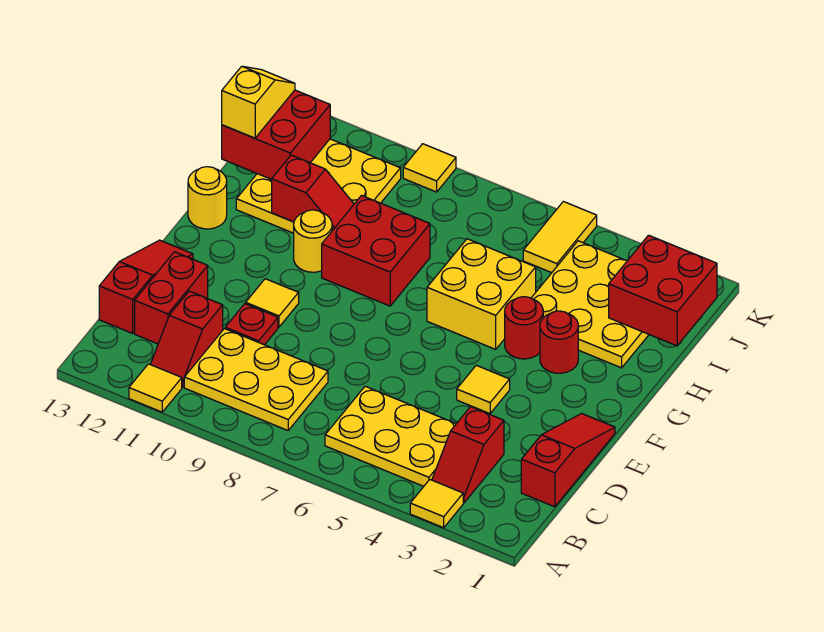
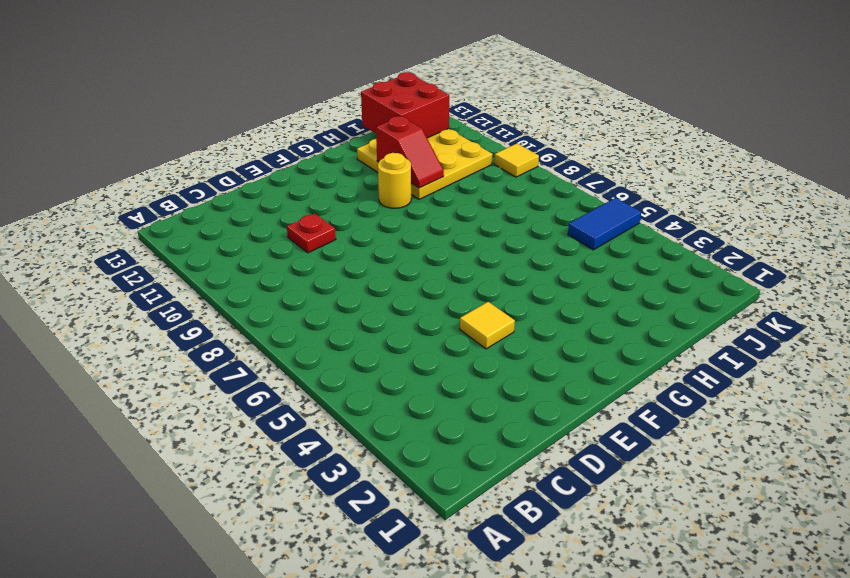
blue 1x2 tile [568,198,641,250] -> yellow 1x2 tile [523,202,597,273]
none -> yellow 1x1 tile [410,480,463,528]
none -> yellow 1x1 tile [129,364,182,412]
none -> red 1x2 slope [432,407,504,503]

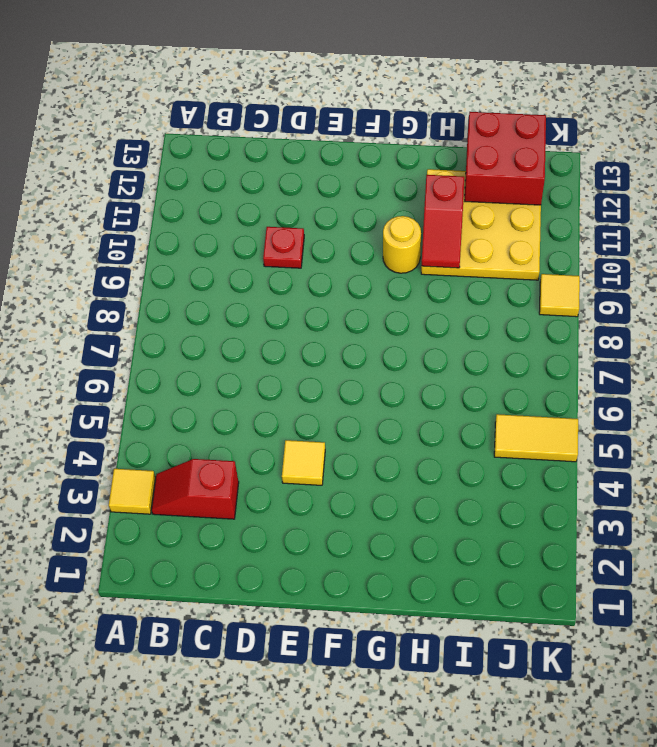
none -> yellow 1x1 tile [129,364,182,412]
none -> yellow 2x3 plate [325,386,456,486]
none -> yellow 2x3 plate [184,329,328,430]

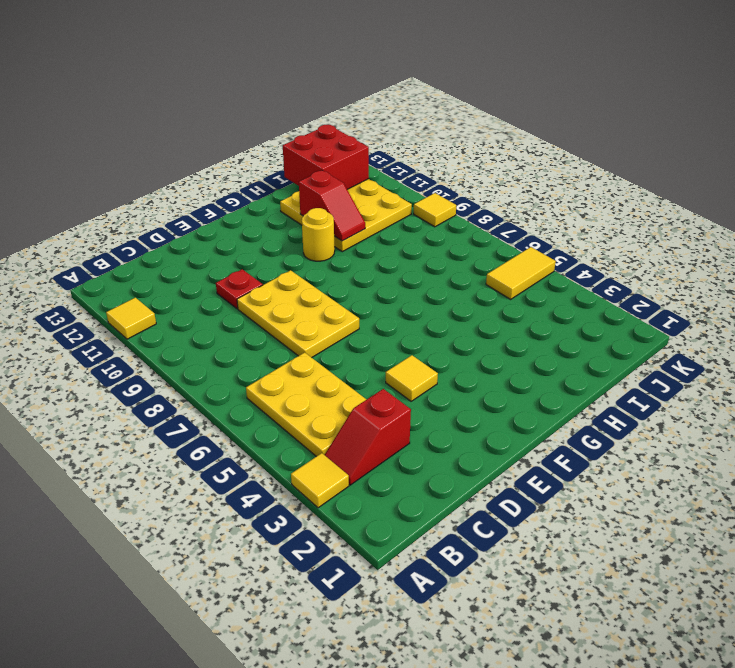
yellow 2x3 plate [237,270,359,358] -> yellow 2x3 plate moved to [184,329,328,430]
none -> red 1x2 slope [150,291,223,387]
none -> red 1x3 slope [521,413,615,507]
none -> red 1x2 brick [135,252,208,344]

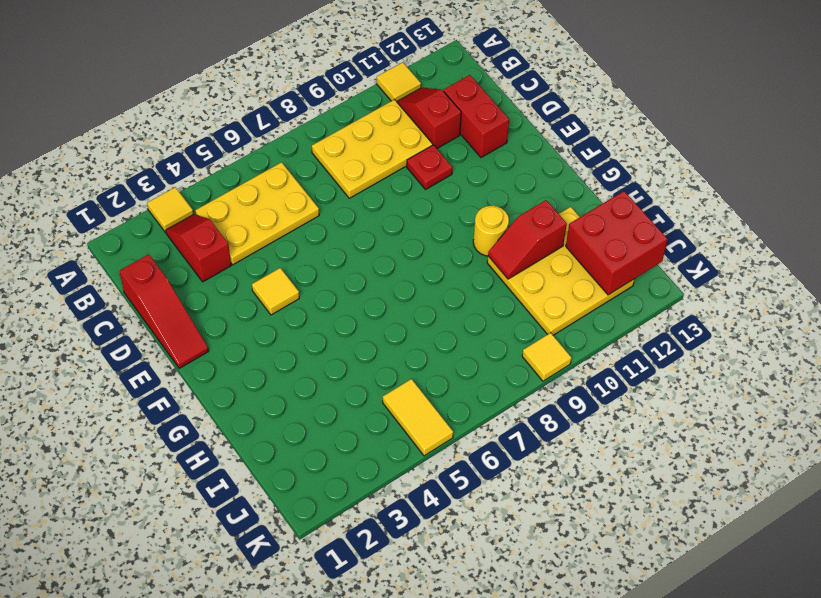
none -> red 1x3 slope [99,240,193,333]
none -> yellow 1x1 tile [246,279,299,327]
none -> red 1x1 round brick [540,311,578,373]

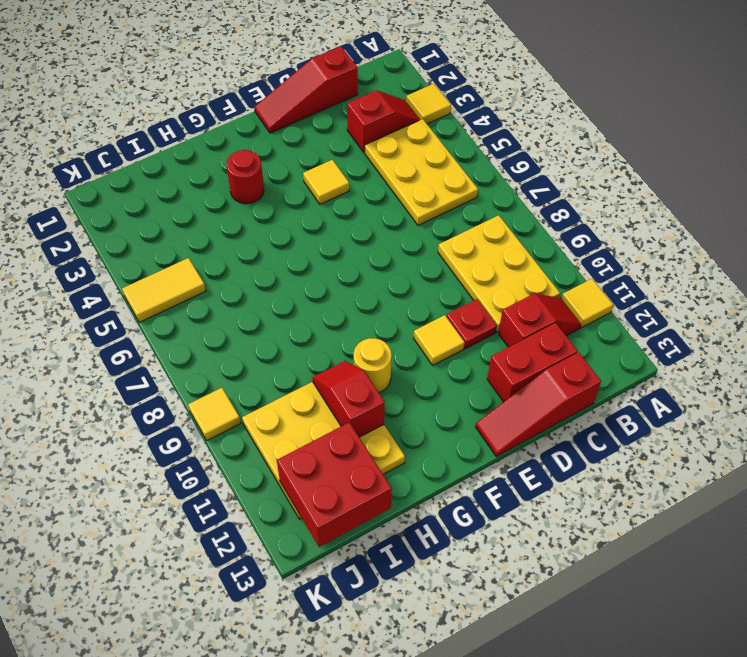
none -> red 1x1 round brick [505,297,543,359]
none -> yellow 2x2 brick [427,239,536,349]
none -> red 2x2 brick [322,196,430,306]

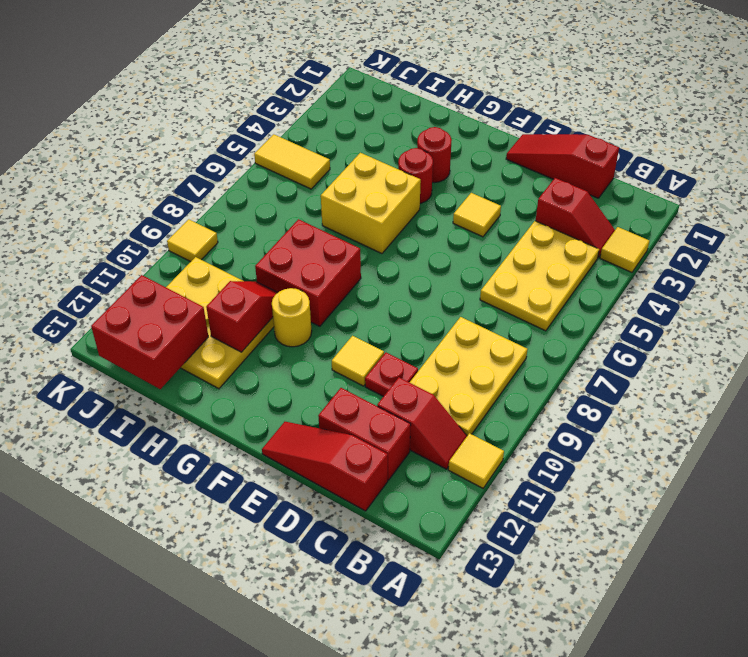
none -> yellow 1x1 round brick [188,167,227,229]
none -> yellow 3x3 plate [531,241,649,368]
none -> red 2x2 brick [609,235,717,346]

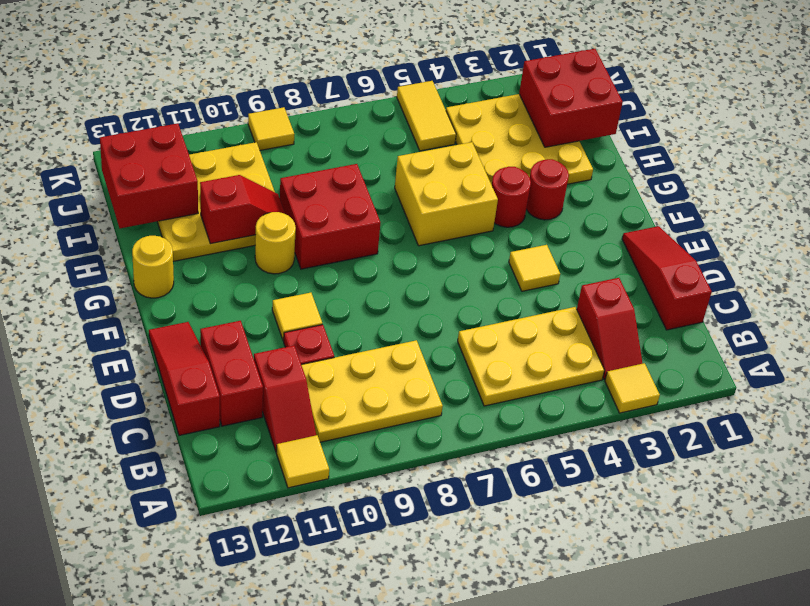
none -> yellow 1x2 slope [222,66,295,138]

